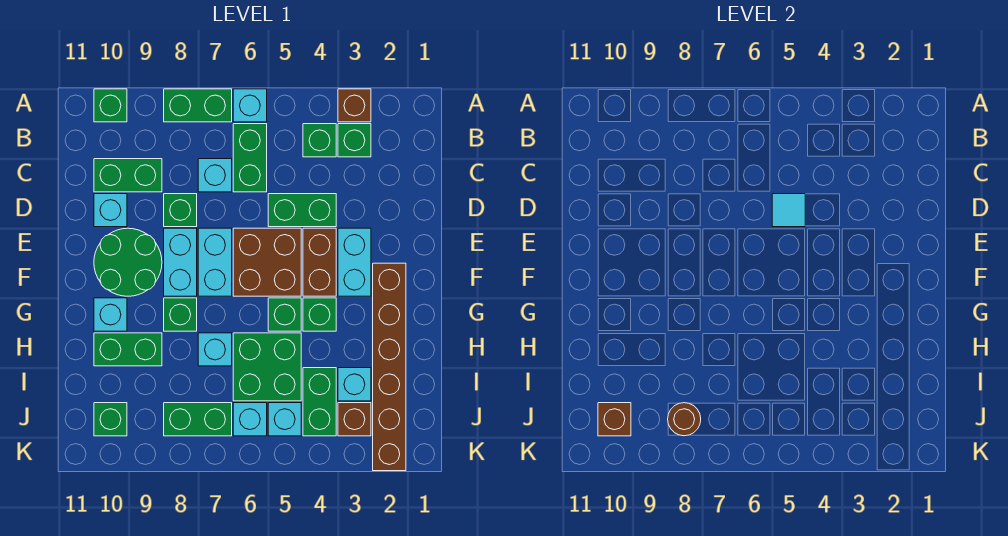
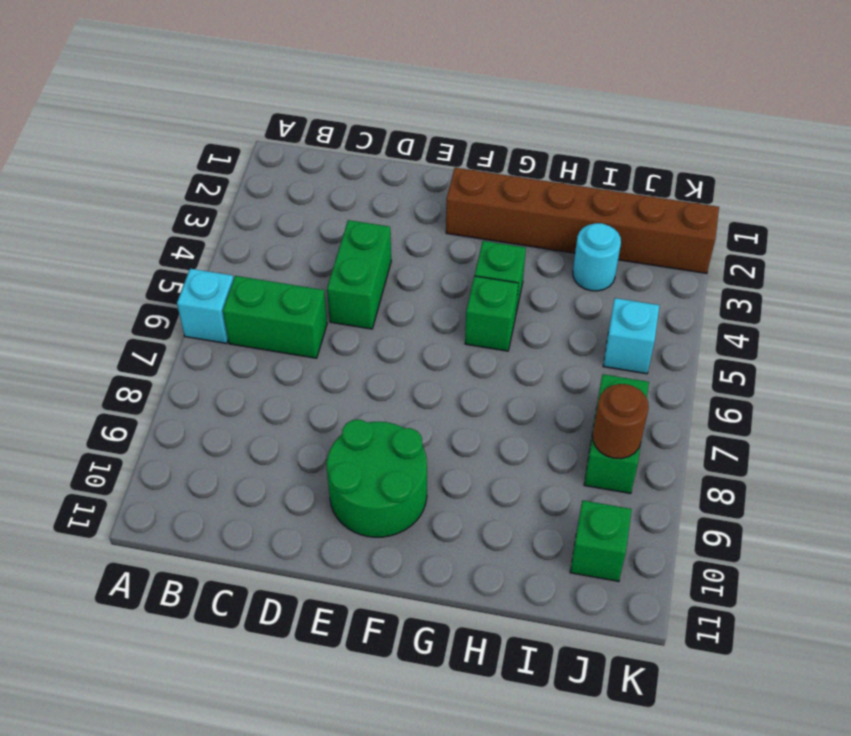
cyan 1x1 round brick [573,223,621,291] -> cyan 1x1 brick [338,368,371,401]
none -> brown 1x1 brick [338,89,371,122]
none -> green 1x2 brick [164,89,232,122]
none -> green 1x1 brick [94,89,127,122]
none -> green 1x1 brick [338,124,371,157]

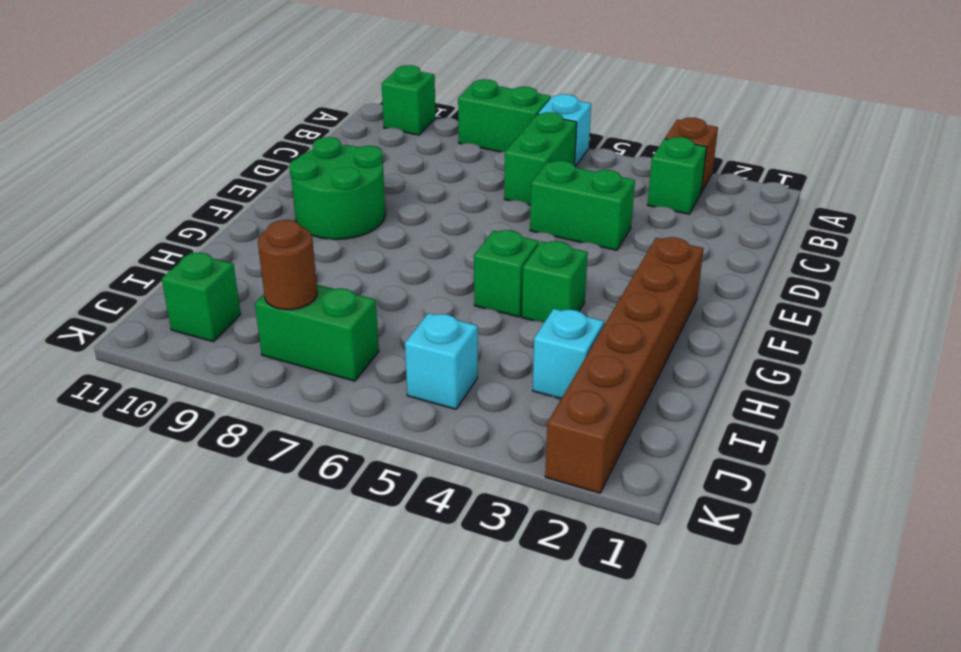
none -> green 1x1 brick [303,124,336,157]
none -> cyan 1x1 brick [198,159,232,192]
none -> green 1x2 brick [94,159,162,192]
none -> green 1x1 brick [164,194,197,227]

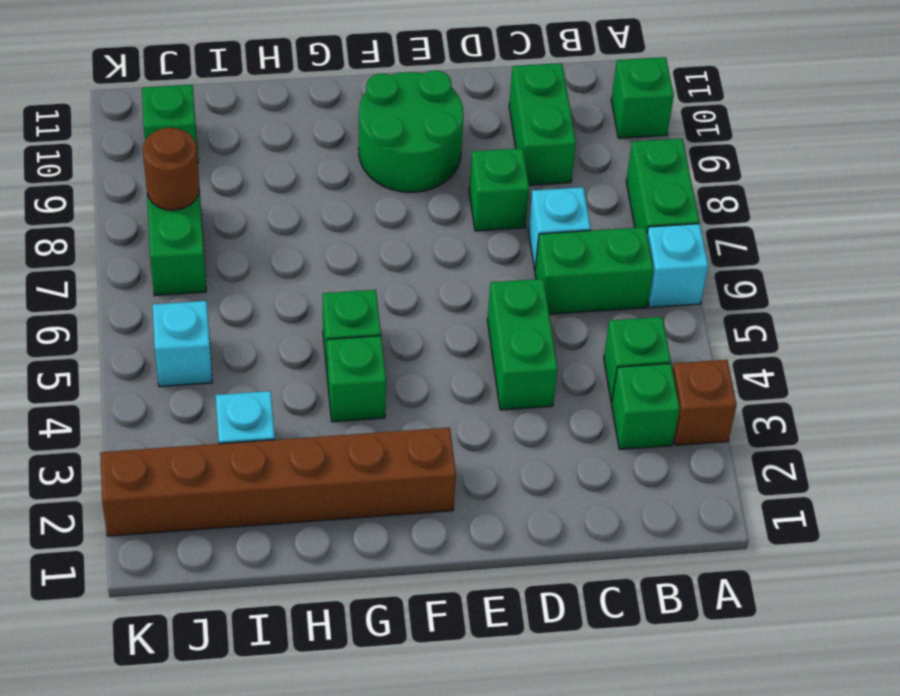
none -> cyan 1x1 brick [94,194,127,227]
none -> cyan 1x2 brick [338,228,371,296]
none -> brown 1x2 brick [303,228,336,296]
none -> brown 2x2 brick [233,228,301,296]

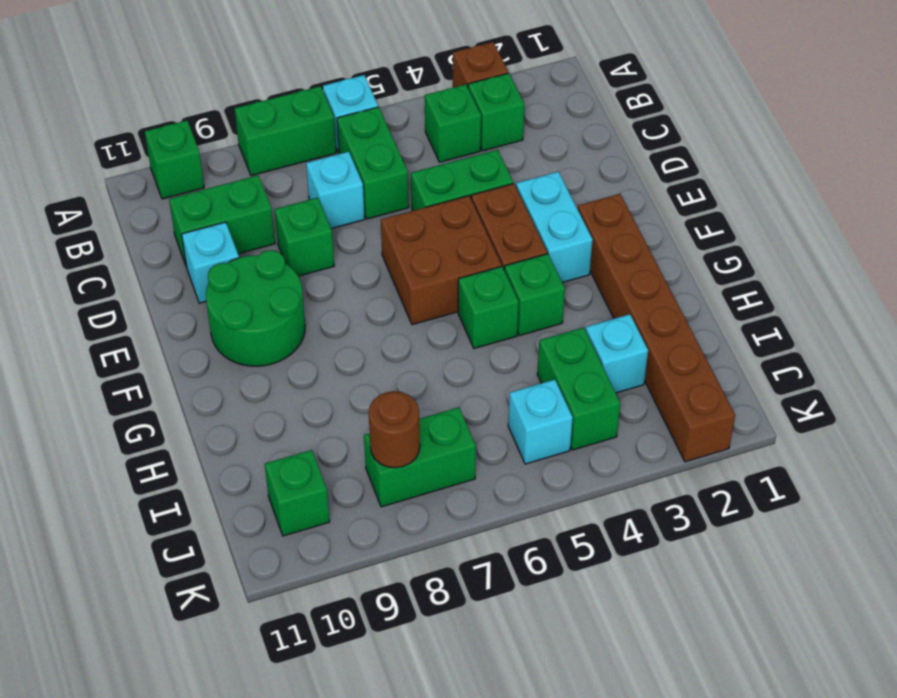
none -> cyan 1x2 brick [198,228,232,296]
none -> cyan 1x2 brick [164,228,197,296]
none -> green 1x1 brick [164,298,197,331]
none -> cyan 1x1 brick [94,298,127,331]

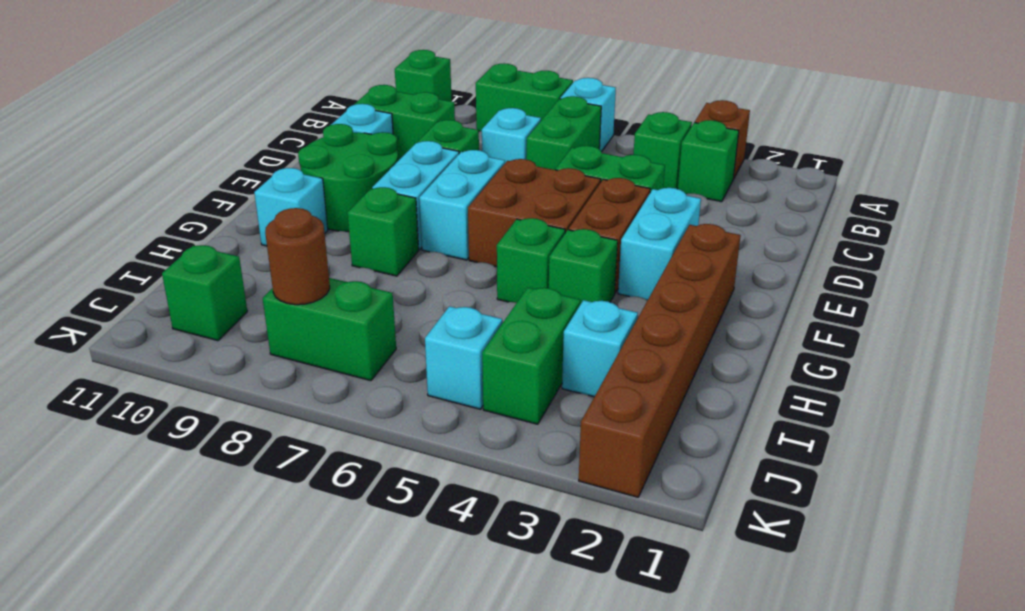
none -> green 2x2 brick [233,333,301,401]
none -> cyan 1x1 brick [198,333,232,366]
none -> green 1x2 brick [94,333,162,366]
none -> brown 1x1 brick [338,403,371,436]

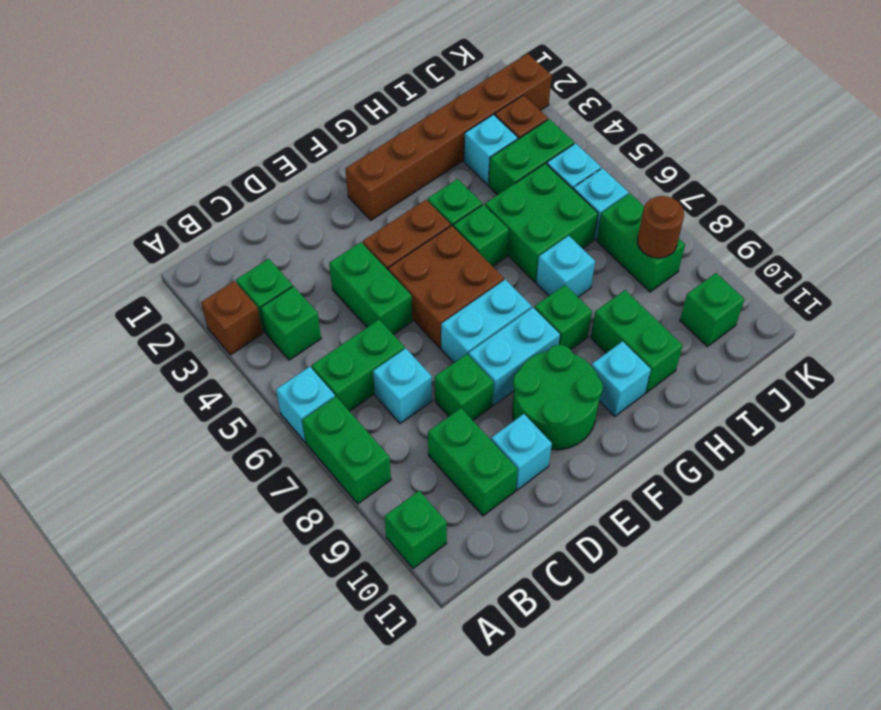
none -> cyan 1x2 brick [338,228,371,296]
none -> cyan 1x1 tile [772,194,805,227]
none -> brown 1x1 brick [598,403,631,436]

